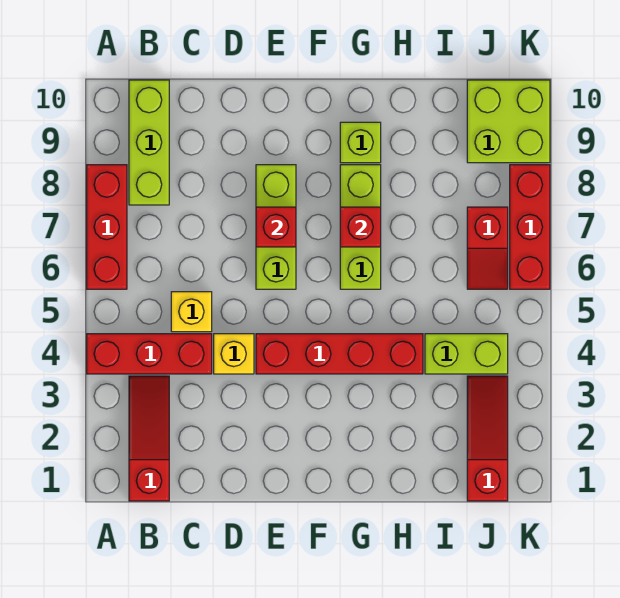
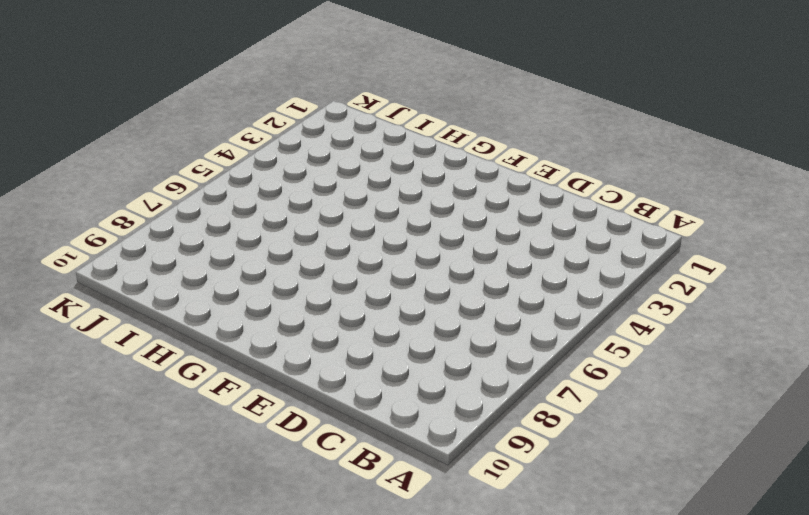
none -> red 1x3 brick [87,334,212,374]
none -> red 1x3 brick [87,165,127,289]
none -> red 1x3 slope [129,376,169,501]

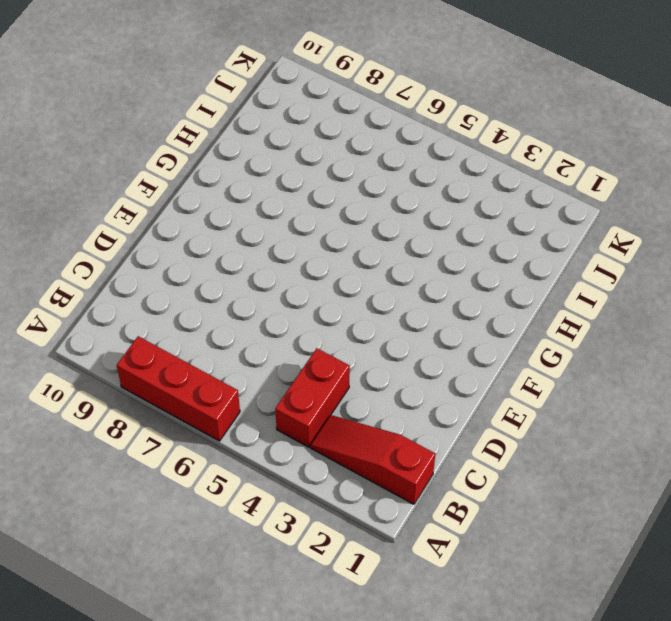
red 1x2 brick [275,348,350,447] -> red 1x3 brick [87,334,212,374]
none -> lime 1x3 brick [129,80,169,205]
none -> yellow 1x1 brick [171,292,212,332]
none -> yellow 1x1 brick [214,334,254,374]

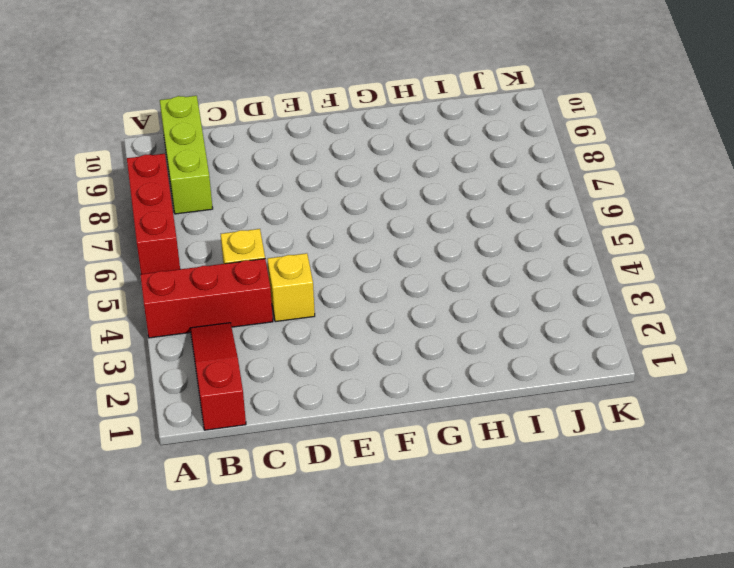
none -> red 1x4 brick [256,334,423,374]
none -> lime 1x3 brick [256,165,296,289]
none -> lime 1x3 brick [340,165,381,289]

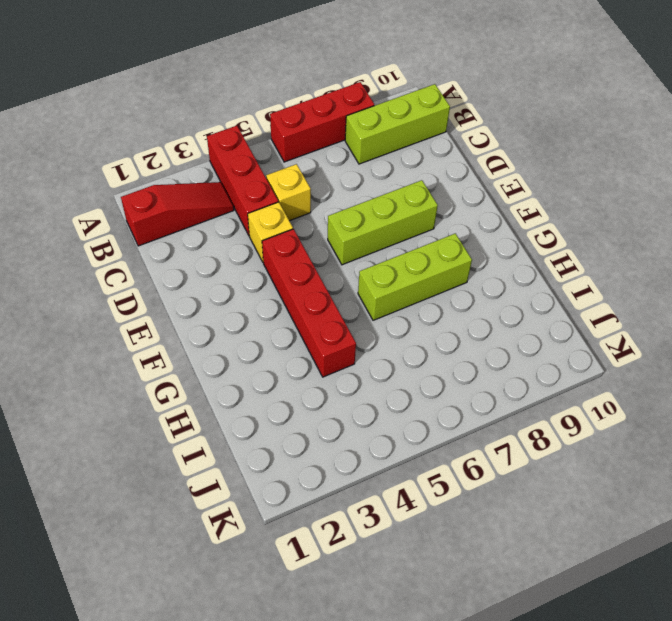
none -> lime 1x1 brick [340,122,381,163]
none -> lime 1x2 brick [425,334,508,374]
none -> red 1x3 slope [467,376,508,501]

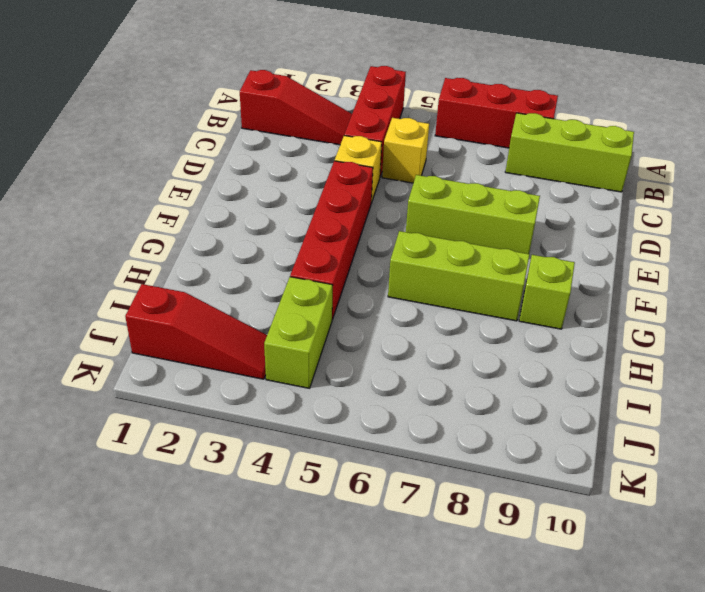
none -> red 1x2 slope [467,207,508,289]
none -> lime 2x2 brick [467,80,550,163]
none -> red 1x3 brick [510,165,550,289]

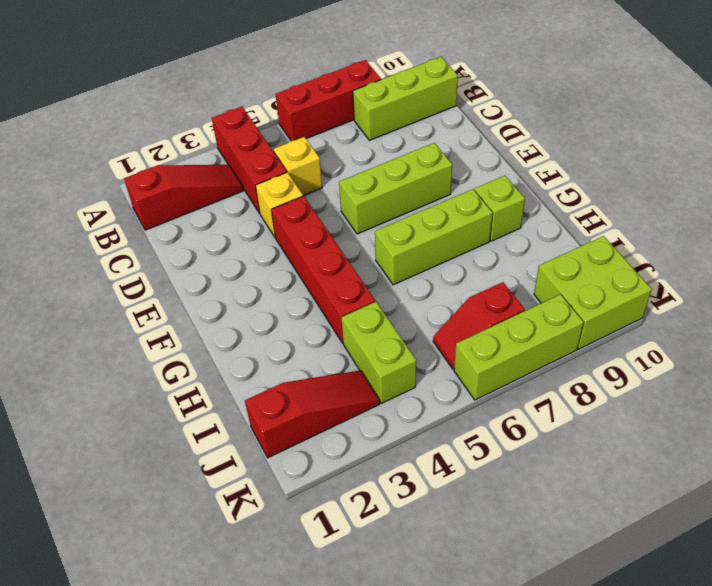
lime 1x3 brick [454,294,584,400] -> red 1x3 brick [510,165,550,289]
none -> red 1x1 brick [256,207,296,247]
none -> red 1x1 brick [340,207,381,247]

